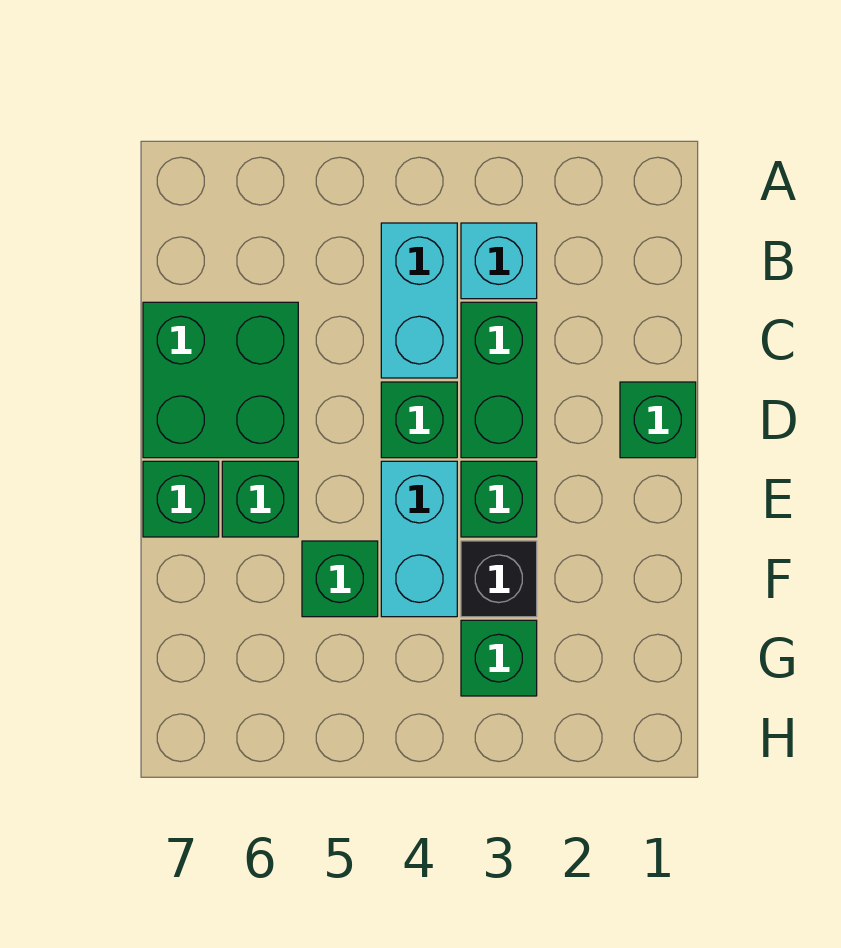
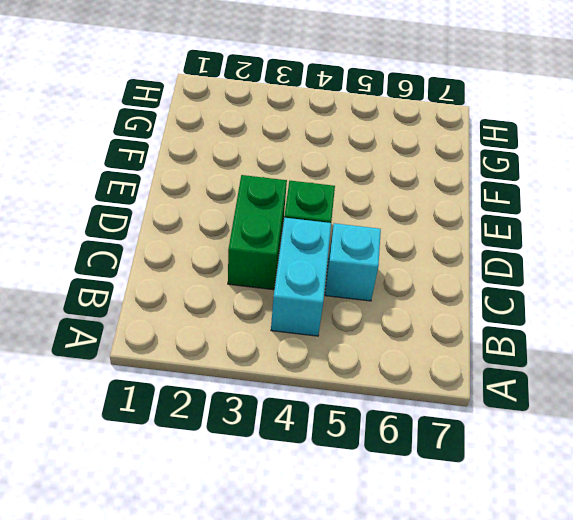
cyan 1x1 brick [325,223,381,301] -> cyan 1x1 brick moved to [461,223,537,299]
none -> green 2x2 brick [143,302,298,458]
none -> green 1x1 brick [620,382,696,458]
none -> green 1x1 brick [461,461,537,537]

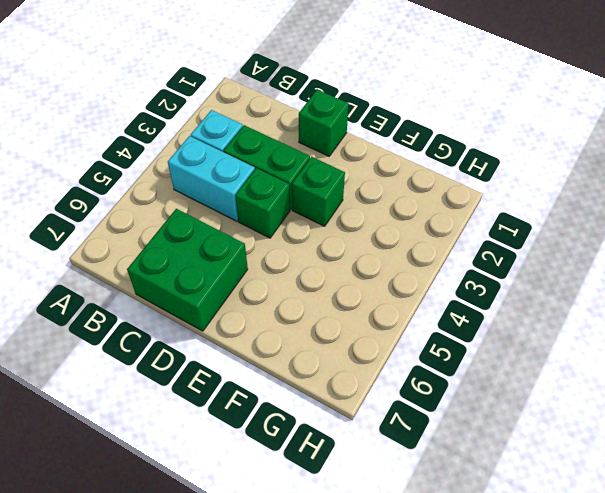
none -> cyan 1x2 brick [381,461,457,617]
none -> green 1x1 brick [222,461,298,537]
none -> green 1x1 brick [143,461,219,537]

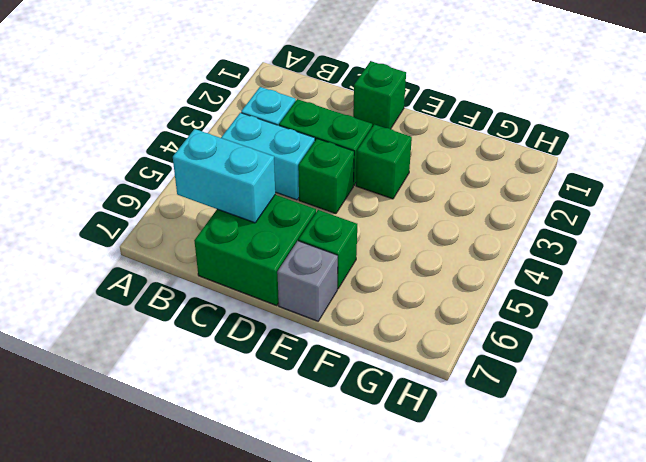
cyan 1x2 brick [173,129,275,223] -> cyan 1x2 brick moved to [381,461,457,617]
grey 1x1 brick [277,241,338,321] -> green 1x1 brick [143,461,219,537]
none -> black 1x1 brick [461,541,537,617]
none -> green 1x1 brick [302,541,378,617]
none -> green 1x1 brick [461,620,537,696]

